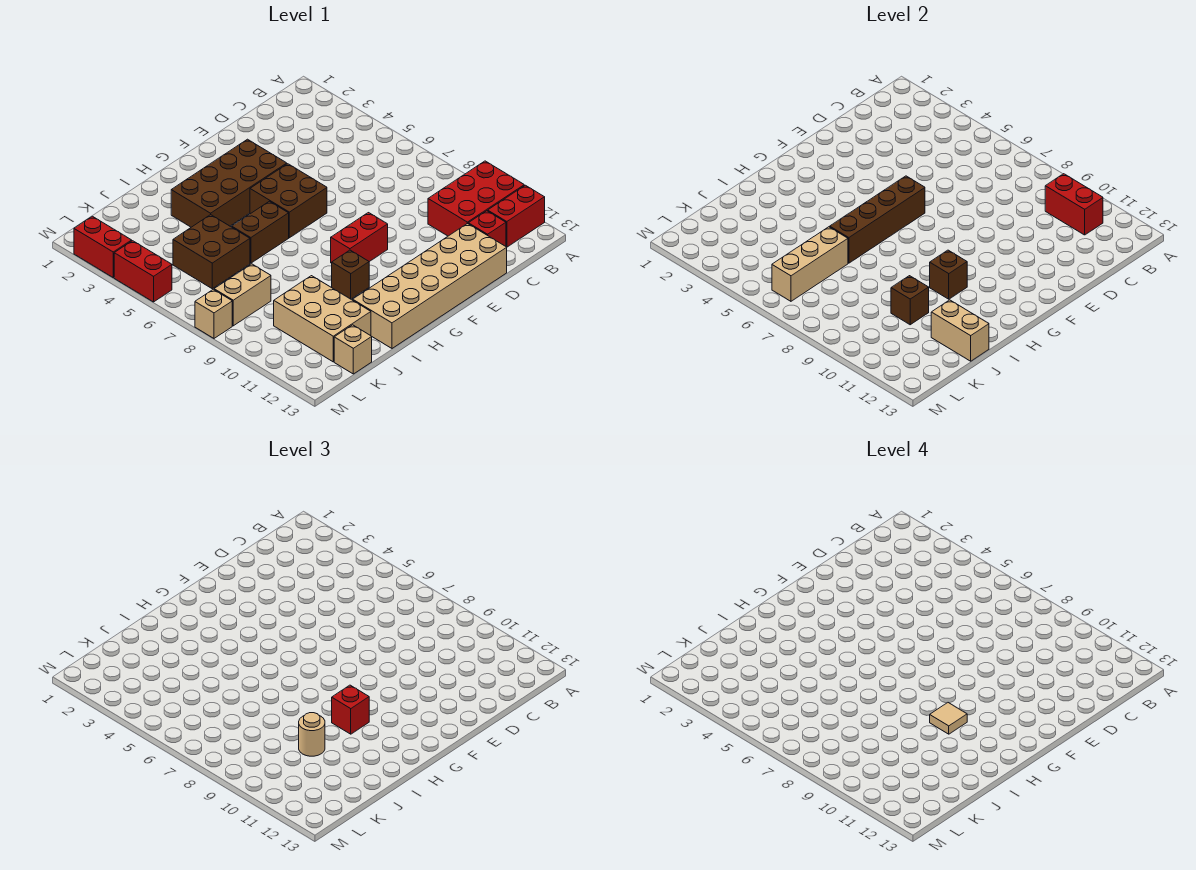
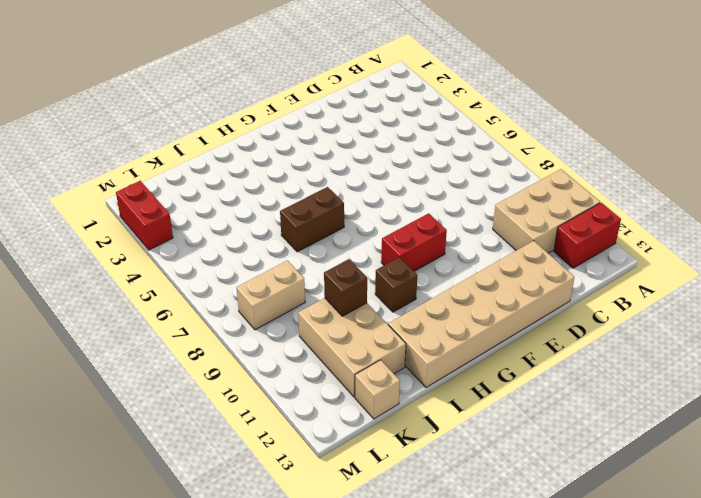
tan 2x3 brick [493,169,600,253] -> red 2x3 brick [428,161,524,236]
none -> red 1x1 brick [468,211,506,246]
none -> brown 2x4 brick [171,139,287,227]
none -> brown 2x2 brick [250,164,327,238]

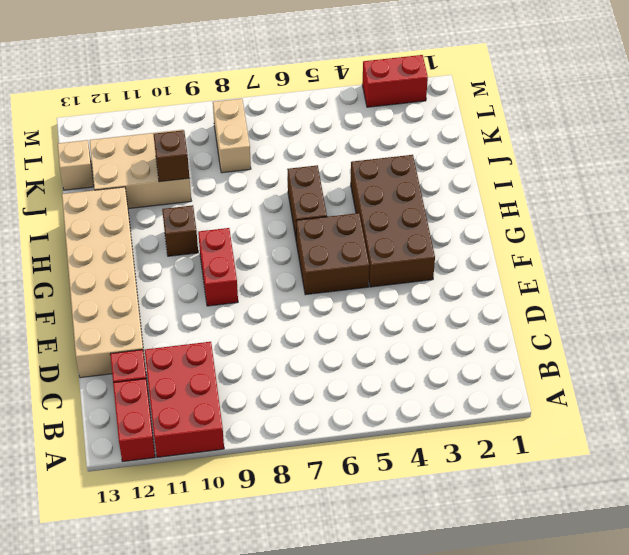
none -> brown 2x2 brick [173,215,250,289]
none -> red 1x2 brick [114,241,172,302]
none -> tan 1x1 brick [195,289,232,338]

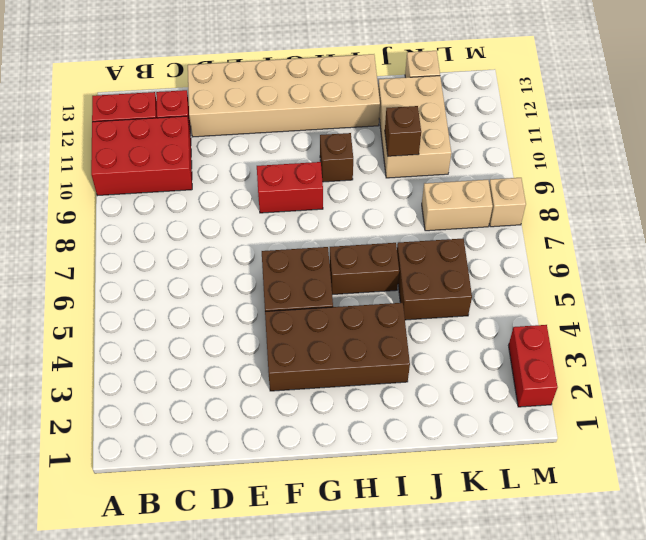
none -> red 1x2 brick [114,241,172,302]
none -> red 1x2 brick [1045,174,1103,235]
none -> brown 1x4 brick [830,176,925,263]

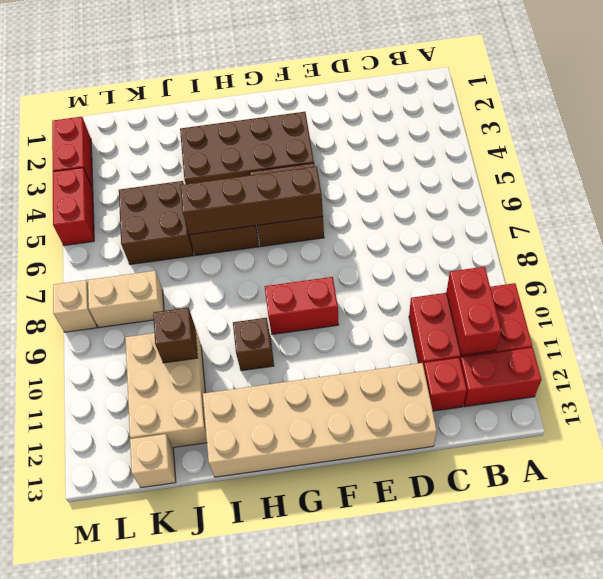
none -> brown 1x1 brick [930,250,967,299]
none -> tan 1x3 brick [772,227,848,301]
none -> tan 1x2 brick [931,300,989,361]

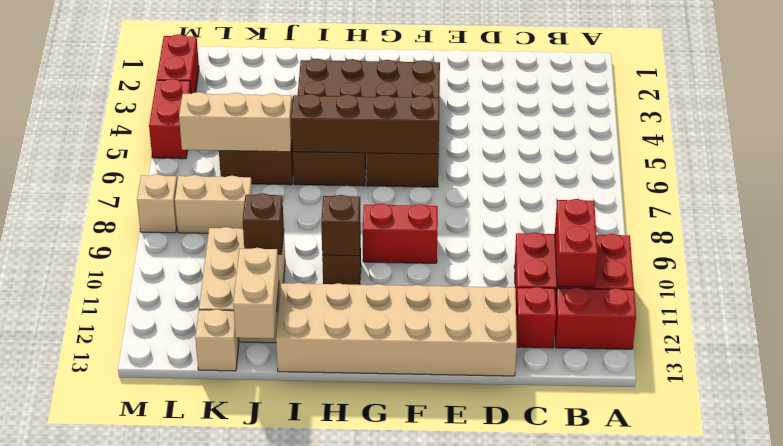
none -> red 1x1 brick [332,685,369,734]
none -> tan 1x1 round brick [299,713,325,756]
none -> tan 1x1 tile [930,703,967,734]

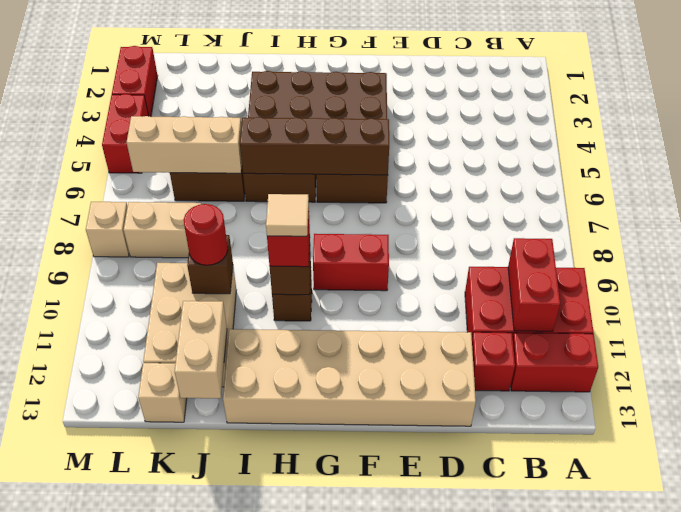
red 1x1 round brick [184,204,228,265] -> tan 1x1 round brick [299,713,325,756]

